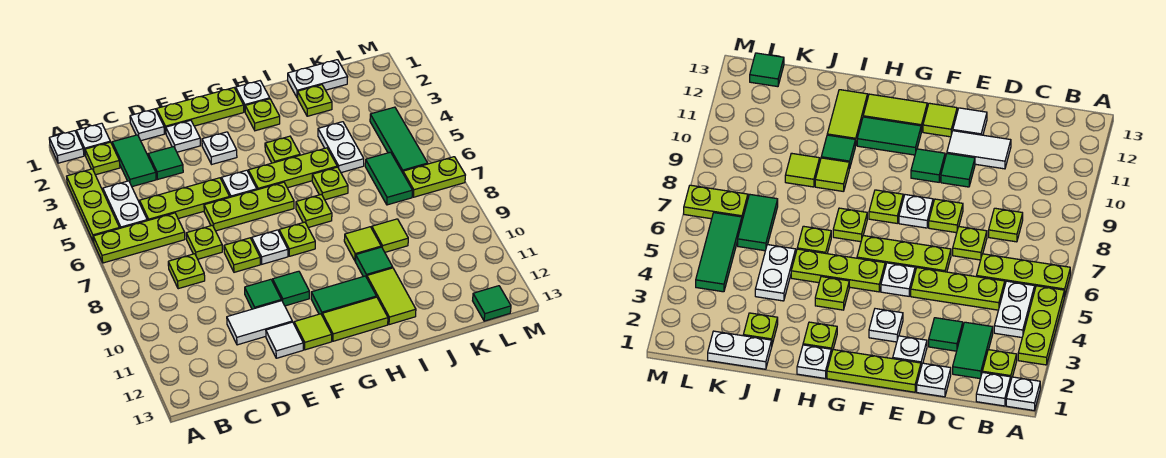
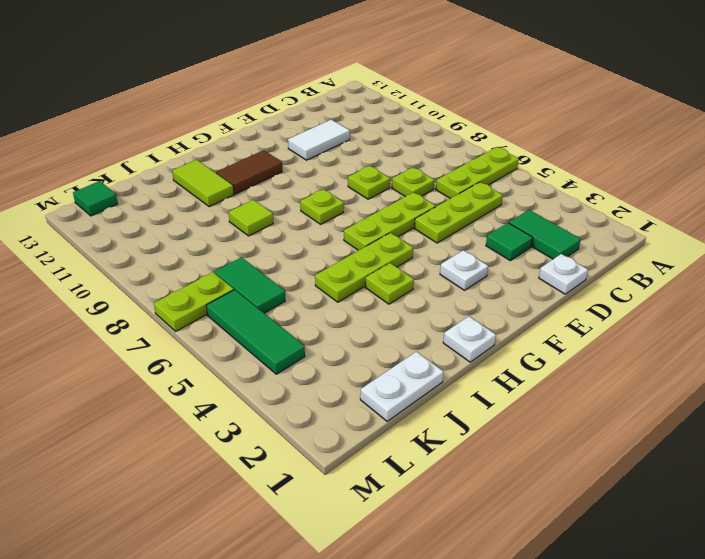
brown 1x2 tile [216,150,282,194] -> green 1x2 tile [311,276,376,315]
none -> white 1x1 plate [49,131,84,163]
none -> lime 1x3 plate [67,169,119,242]
none -> white 1x1 plate [76,123,110,156]
none -> lime 1x1 plate [85,142,120,175]

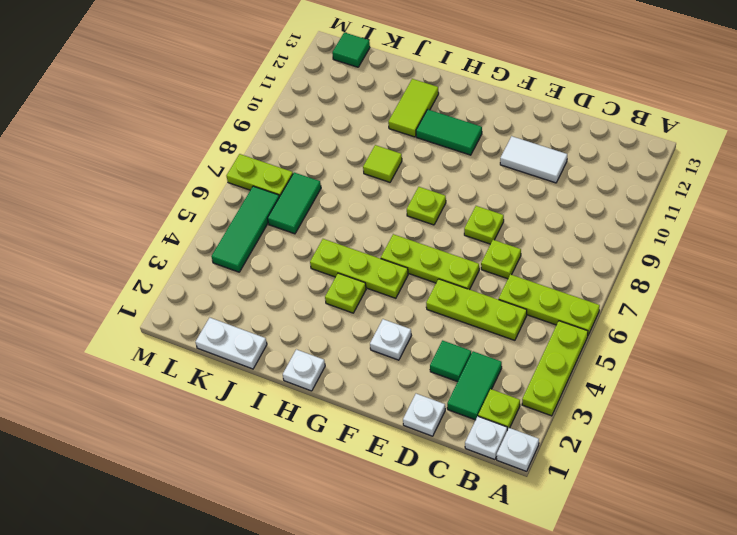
none -> white 1x2 plate [103,181,147,228]
none -> lime 1x1 plate [168,254,205,289]
none -> lime 1x3 plate [157,88,244,133]
none -> white 1x1 plate [166,120,201,152]

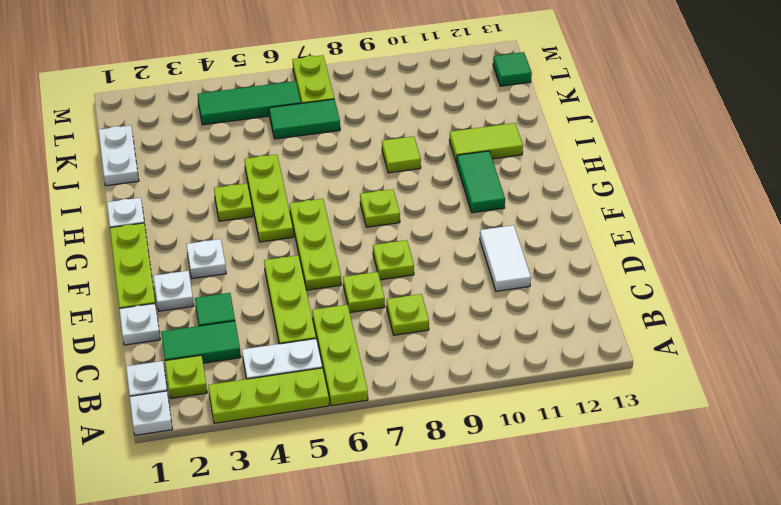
none -> green 1x1 tile [245,279,281,309]
none -> white 1x1 tile [266,322,303,358]
none -> white 1x1 plate [221,170,257,197]
none -> white 1x1 plate [252,230,288,264]

